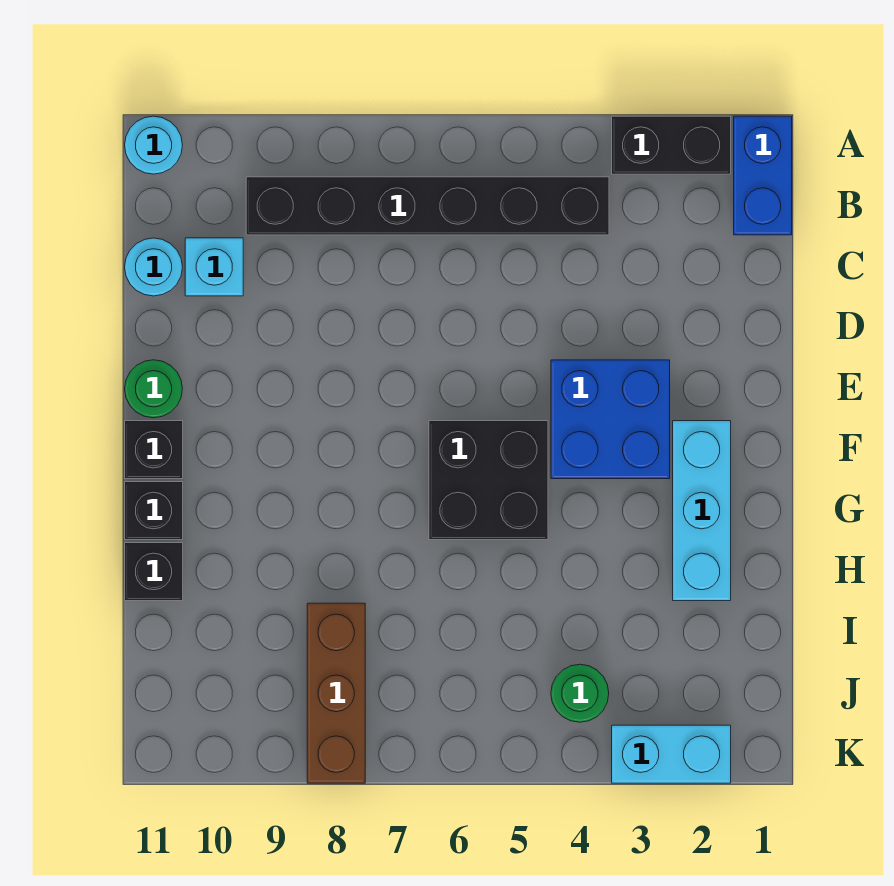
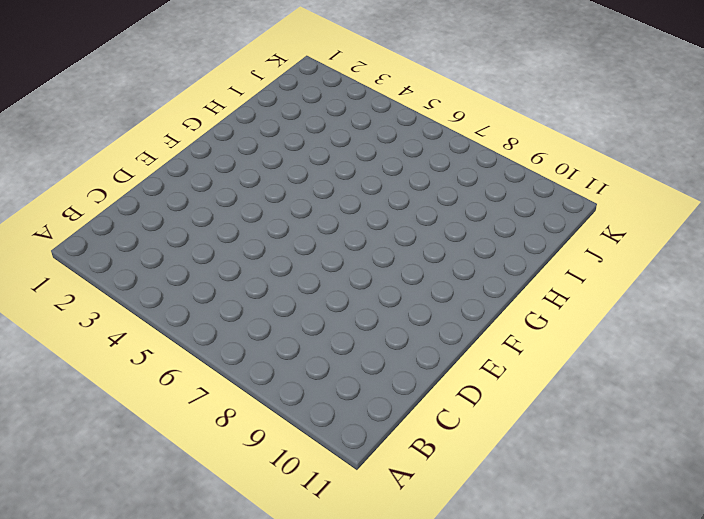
none -> blue 1x2 brick [734,116,792,235]
none -> black 1x2 brick [612,116,731,174]
none -> cyan 1x1 round brick [125,116,182,174]

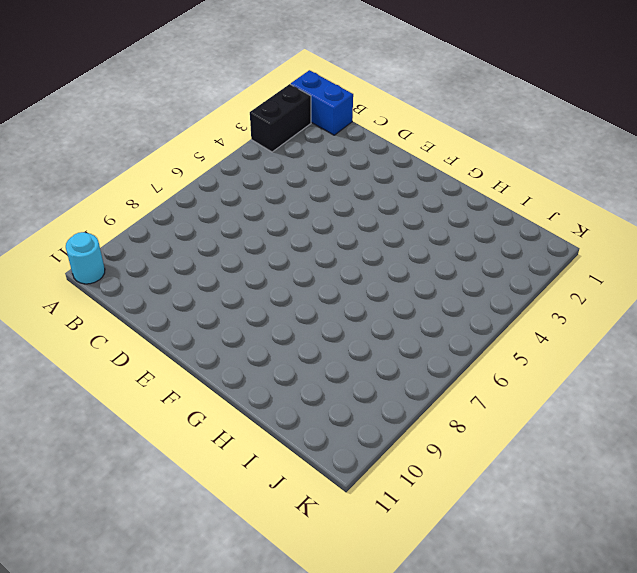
none -> black 1x6 brick [246,177,609,235]
none -> cyan 1x1 brick [185,238,243,296]
none -> cyan 1x1 round brick [125,238,182,296]

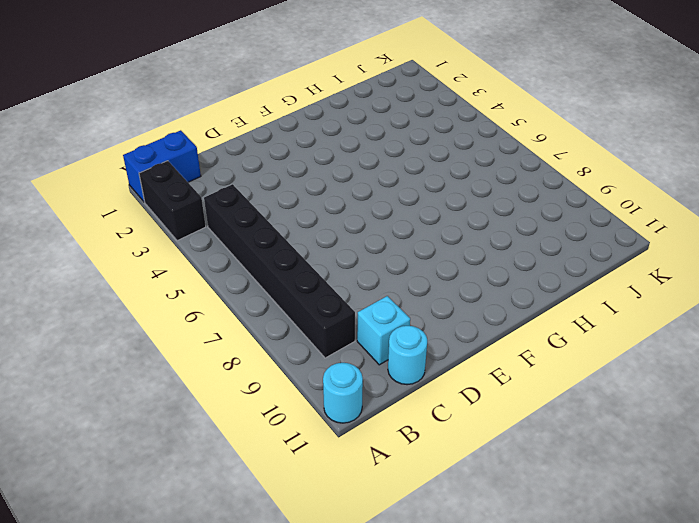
none -> blue 2x2 brick [551,360,670,479]
none -> green 1x1 round brick [125,360,182,418]
none -> cyan 1x3 brick [673,421,731,601]

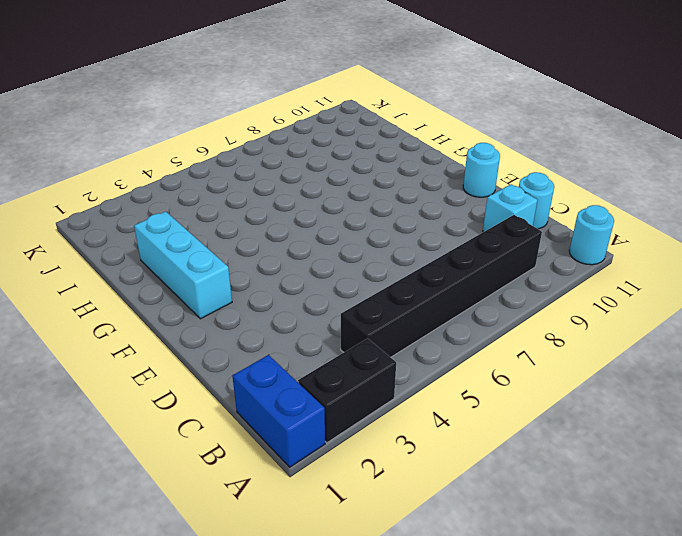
cyan 1x1 round brick [463,143,500,197] -> green 1x1 round brick [125,360,182,418]
none -> blue 2x2 brick [551,360,670,479]
none -> black 2x2 brick [429,421,548,540]
none -> black 1x1 brick [125,421,183,479]

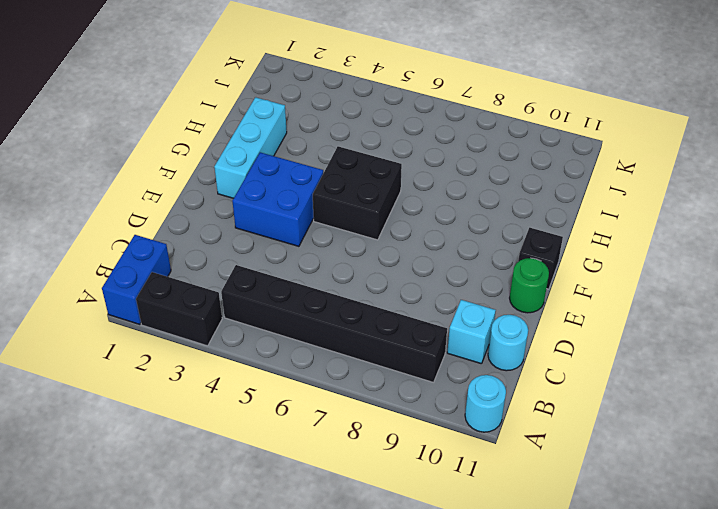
none -> black 1x1 brick [125,482,183,540]
none -> black 1x1 brick [125,543,183,601]
none -> brown 1x3 brick [307,603,365,783]

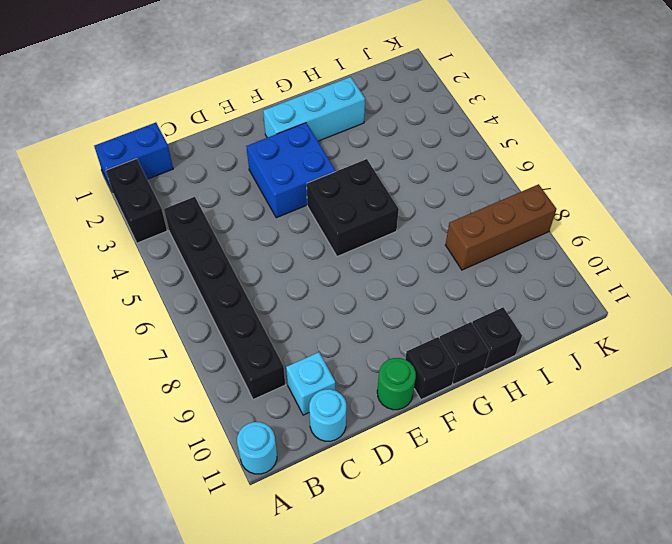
none -> green 1x1 round brick [551,664,609,722]
none -> cyan 1x2 brick [612,725,731,783]

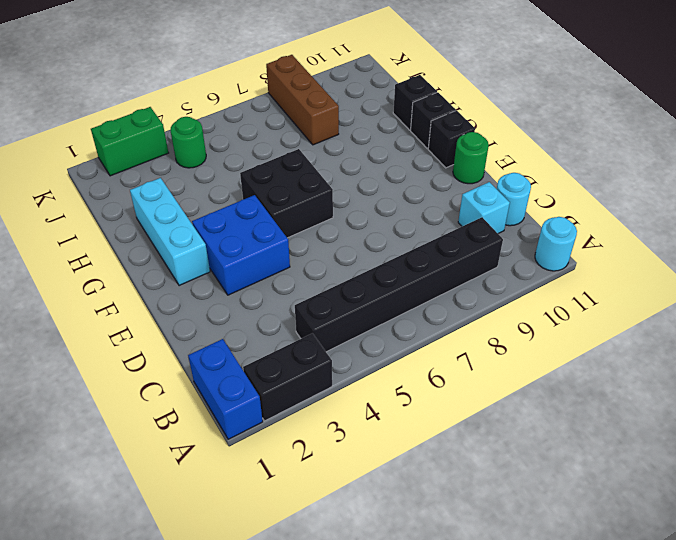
green 1x2 brick [91,107,168,176] -> cyan 1x2 brick [612,725,731,783]

